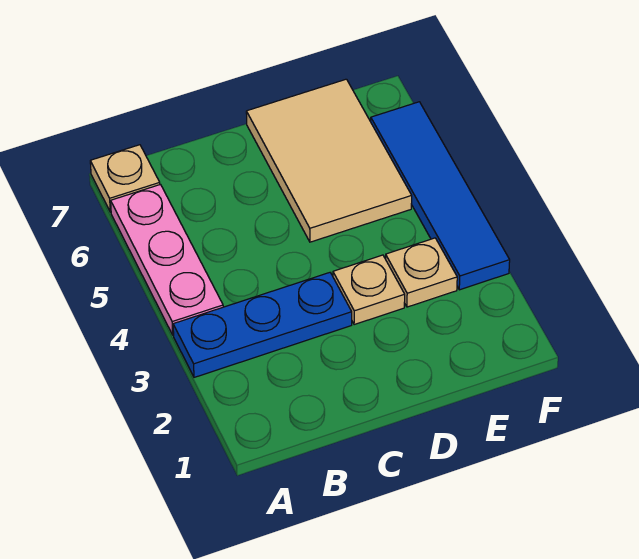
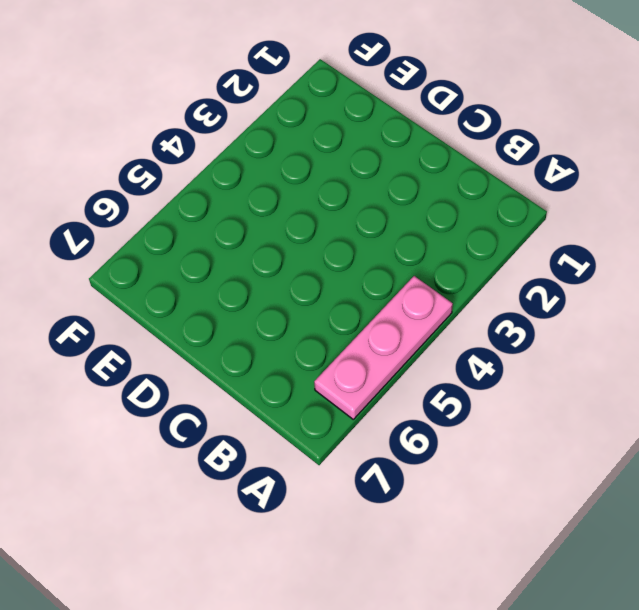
none -> blue 1x3 plate [173,273,352,377]
none -> tan 1x1 plate [90,145,160,212]

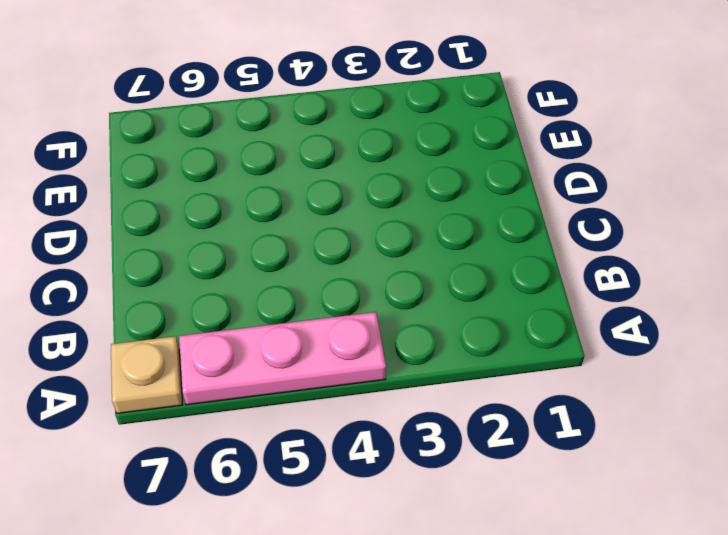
none -> blue 1x3 plate [173,273,352,377]
none -> tan 1x1 plate [333,255,405,325]

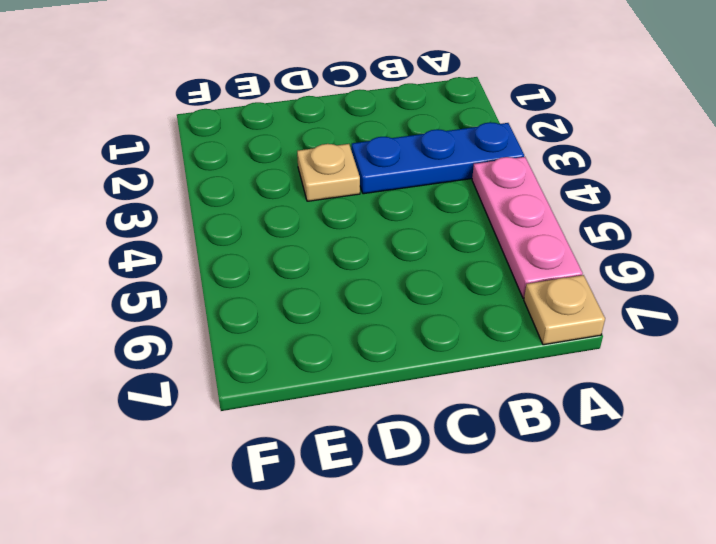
none -> tan 2x3 tile [246,79,412,242]
none -> tan 1x1 plate [386,238,457,307]

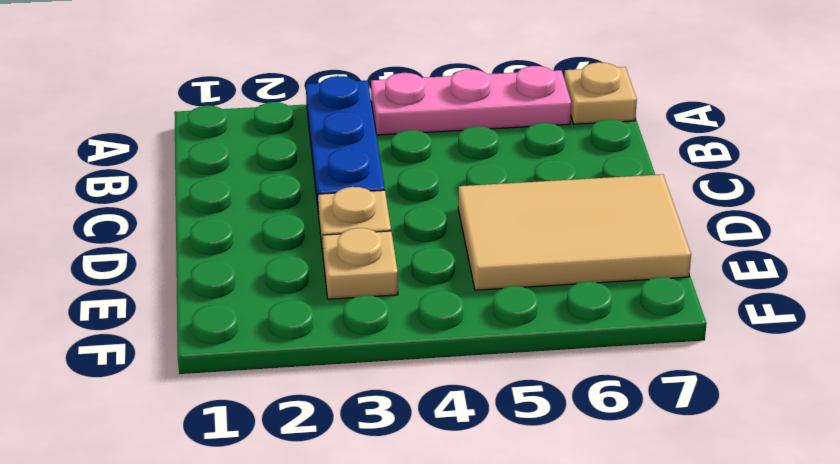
none -> blue 1x4 tile [371,102,510,290]

